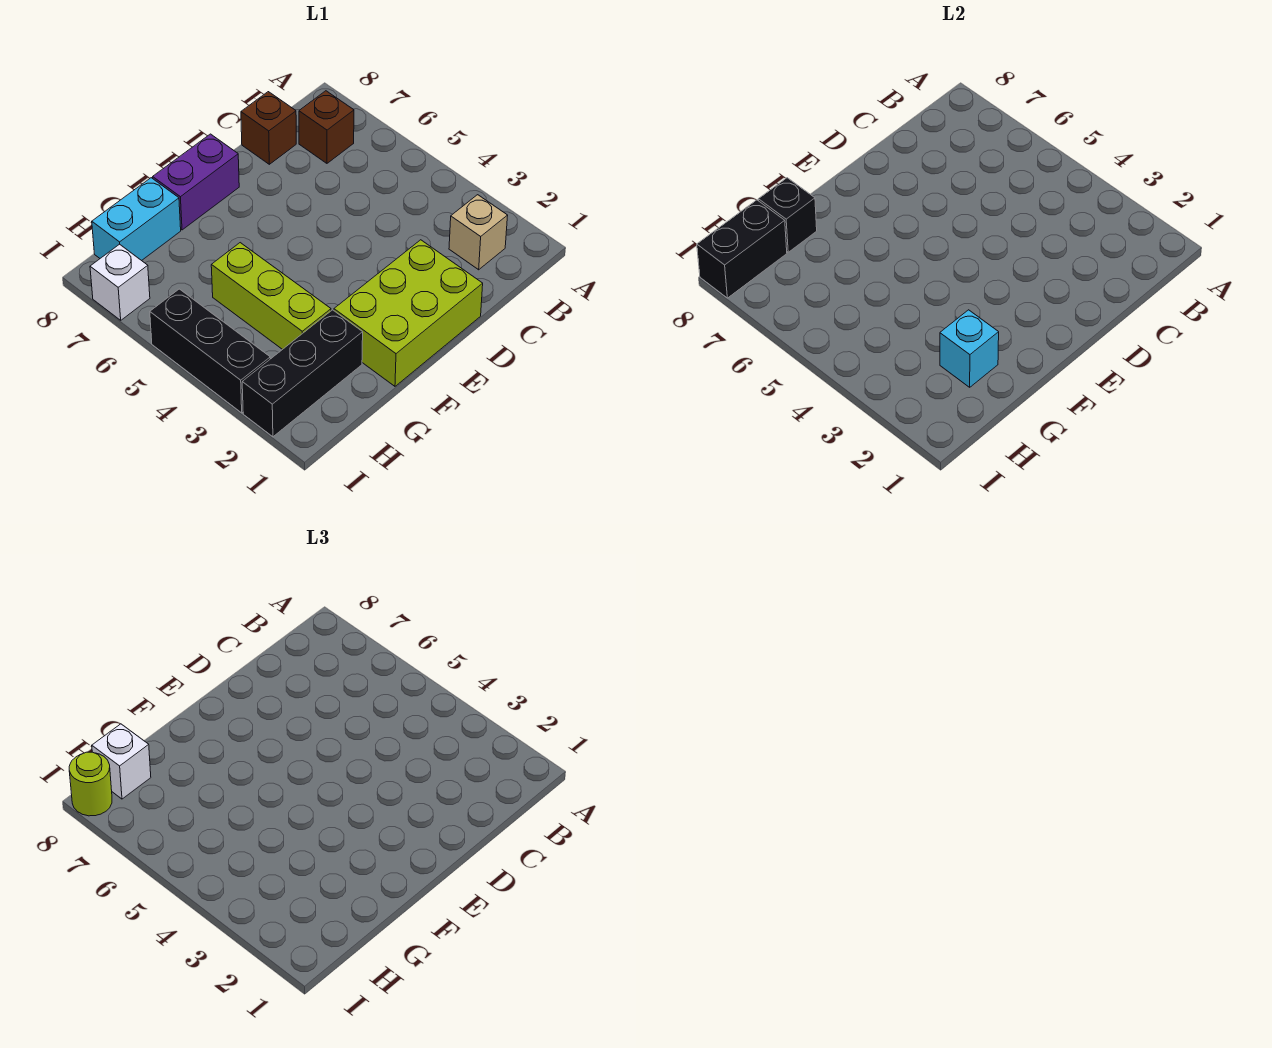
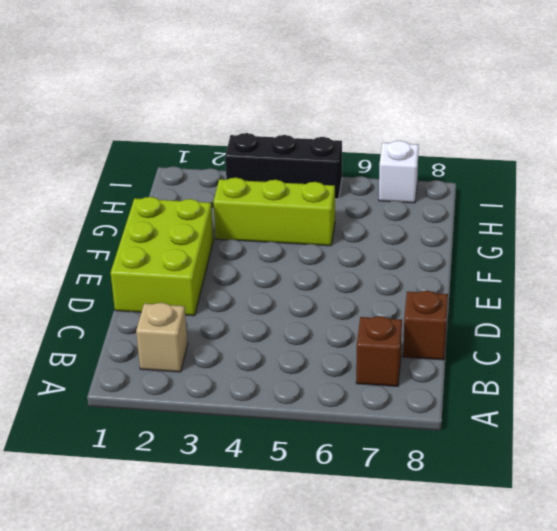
none -> purple 1x2 brick [153,134,239,230]
none -> black 1x3 brick [242,310,363,437]
none -> cyan 1x2 brick [92,178,181,261]

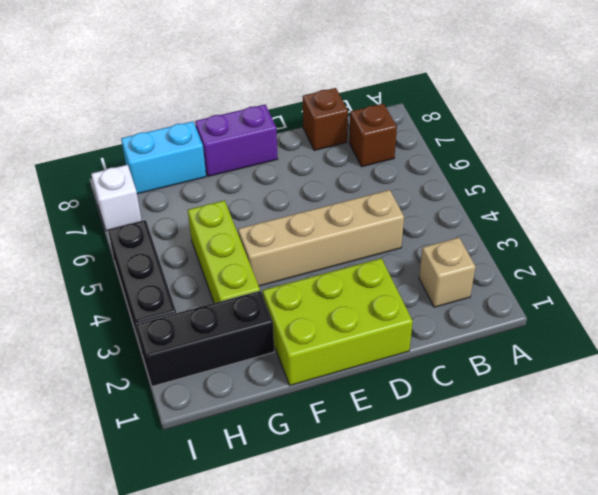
tan 1x4 brick [238,190,404,286] -> none
none -> cyan 1x1 brick [940,310,999,387]
none -> black 1x1 brick [758,178,817,252]
none -> black 1x2 brick [697,200,787,298]

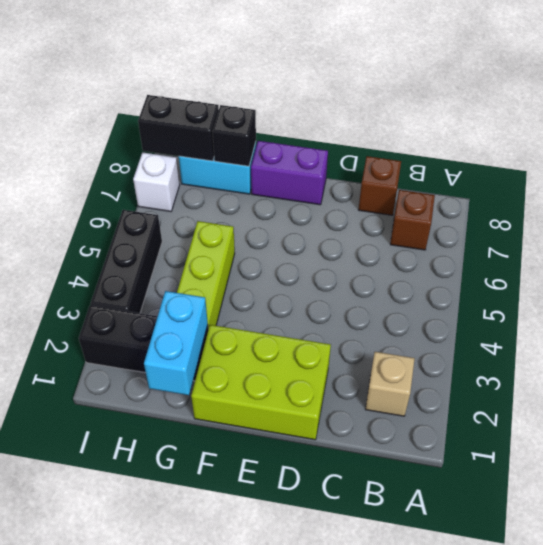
cyan 1x2 brick [144,291,208,395] -> cyan 1x1 brick [940,310,999,387]
none -> white 1x1 brick [92,724,151,799]
none -> lime 1x1 round brick [69,752,112,816]

